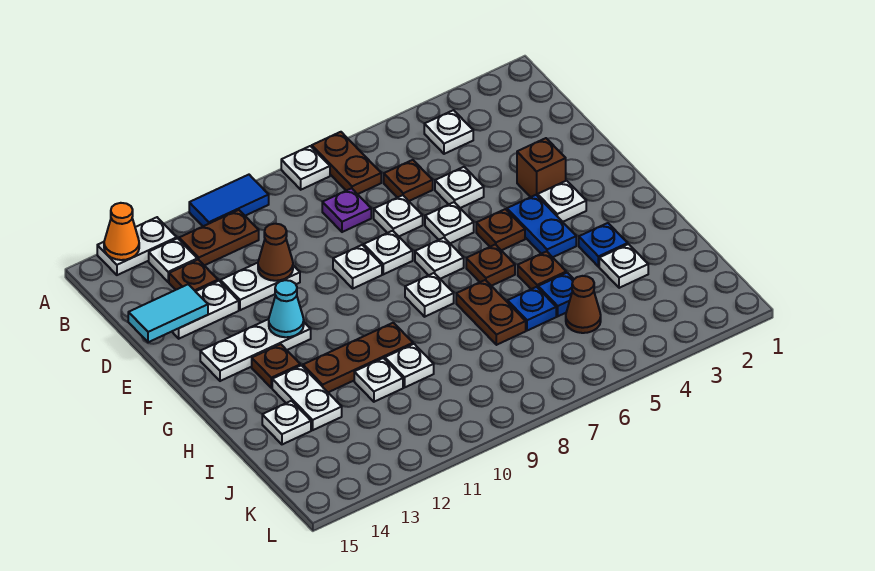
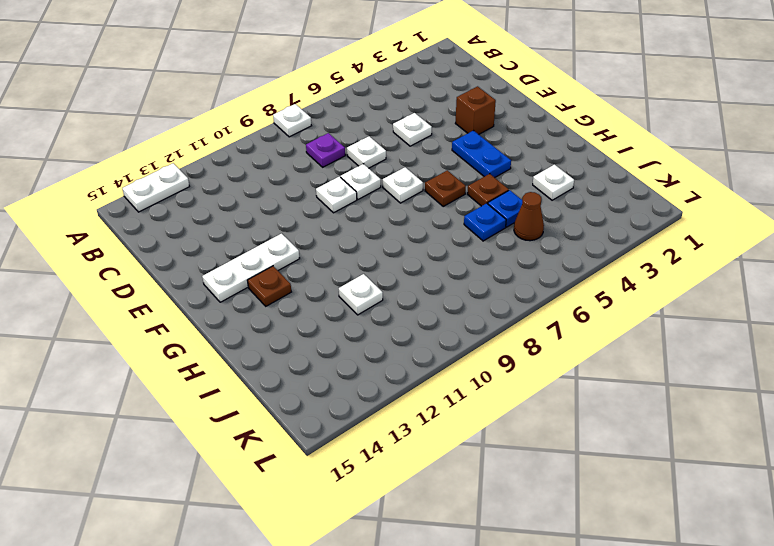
none -> brown 1x2 plate [312,132,381,194]
none -> blue 1x2 tile [189,175,269,226]
none -> white 1x1 plate [424,110,473,154]
none -> brown 1x2 plate [179,210,259,265]

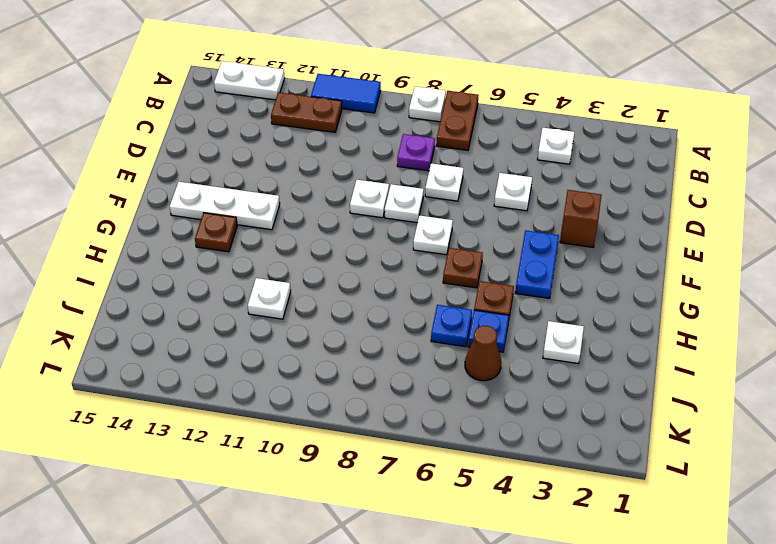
none -> white 1x1 plate [149,238,197,282]
none -> brown 1x1 plate [384,160,433,201]
none -> brown 1x1 plate [169,260,218,291]
none -> white 1x2 plate [220,263,300,310]

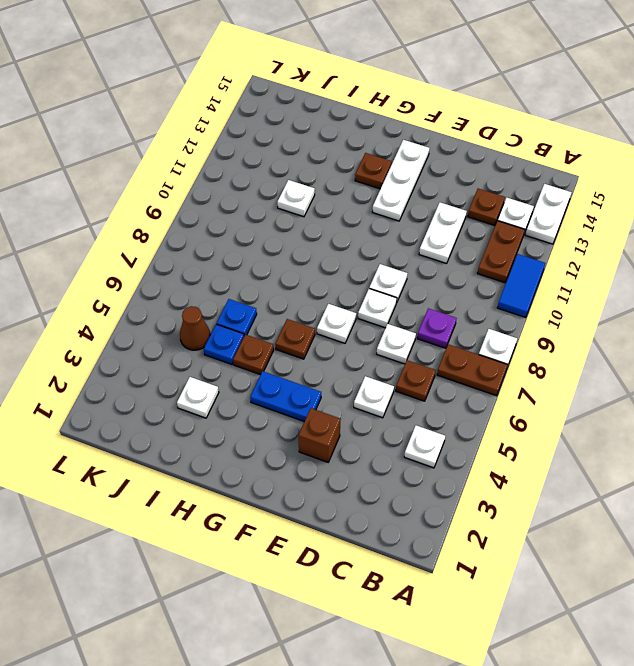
none -> white 1x2 plate [172,281,239,339]
none -> white 1x1 plate [425,202,474,243]
none -> white 1x1 plate [538,181,586,222]
none -> brown 1x1 plate [476,209,525,250]

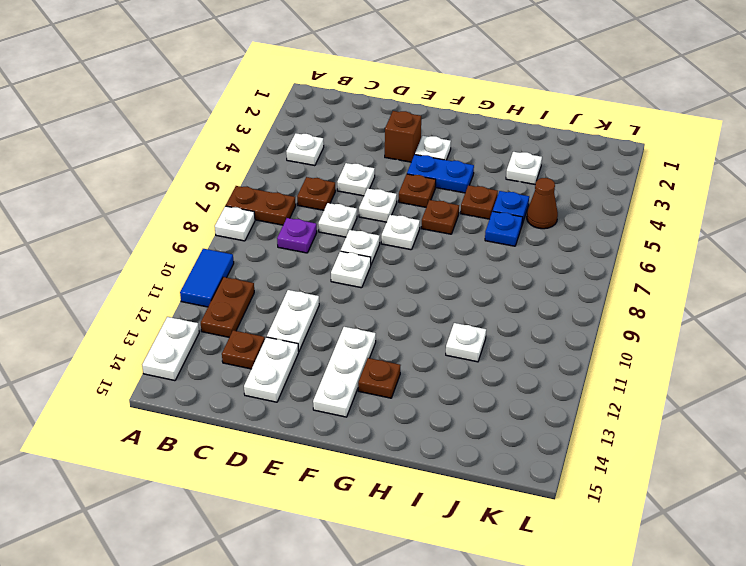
none -> white 1x1 plate [149,238,197,282]
none -> white 1x1 plate [405,273,454,317]
none -> blue 1x1 plate [579,223,628,267]
none -> brown 1x2 plate [456,280,526,345]

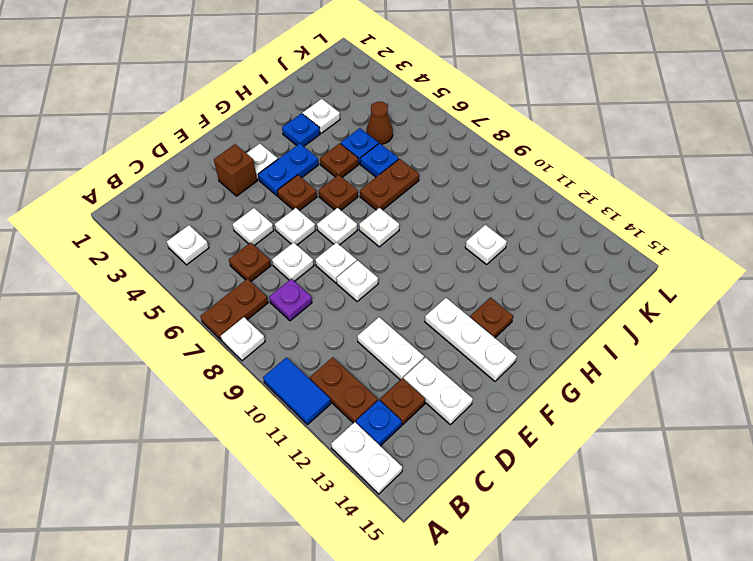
blue 1x1 plate [356,400,402,446] -> white 1x1 plate [149,238,197,282]
none -> brown 1x3 plate [303,323,413,392]
none -> white 1x2 plate [272,365,342,430]
none -> white 1x1 plate [385,344,434,387]
none -> white 1x1 plate [262,401,311,444]

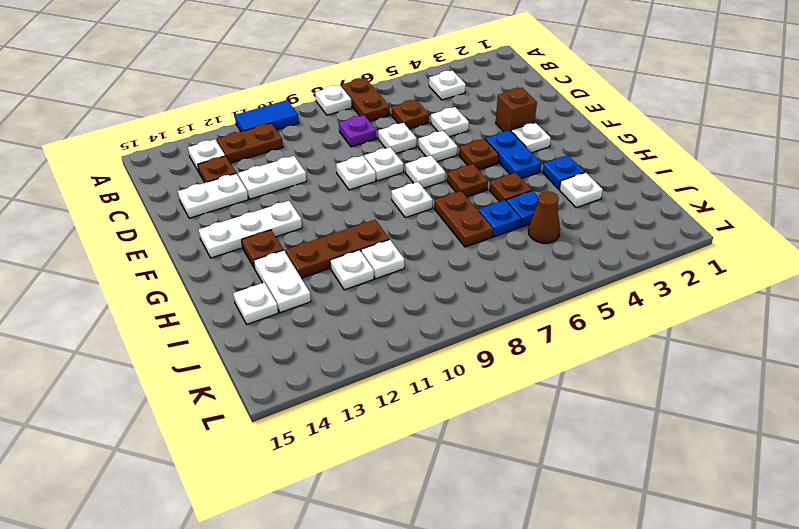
none -> white 1x2 plate [97,217,177,275]
none -> orange 1x1 cone [104,203,139,260]
none -> brown 1x1 cone [258,224,293,281]
none -> cyan 1x2 tile [128,284,208,342]

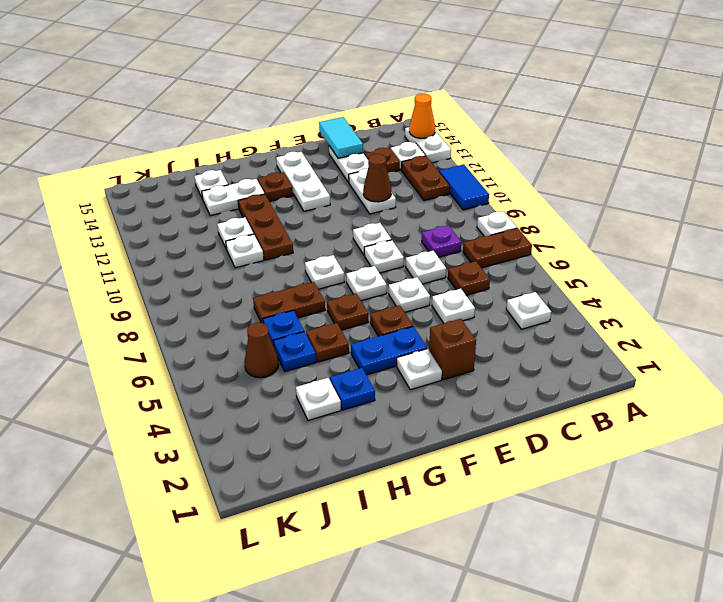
none -> cyan 1x1 cone [269,280,304,337]

